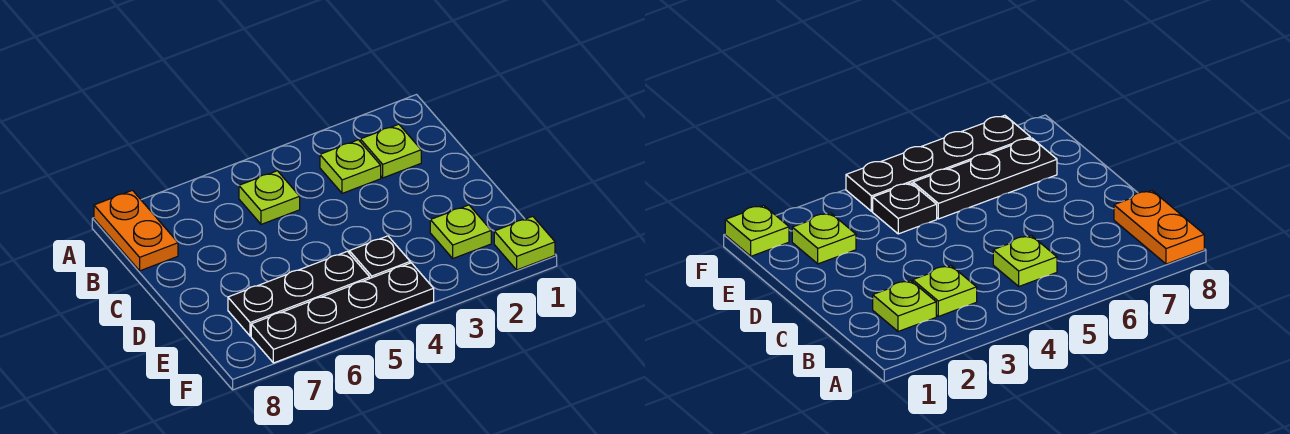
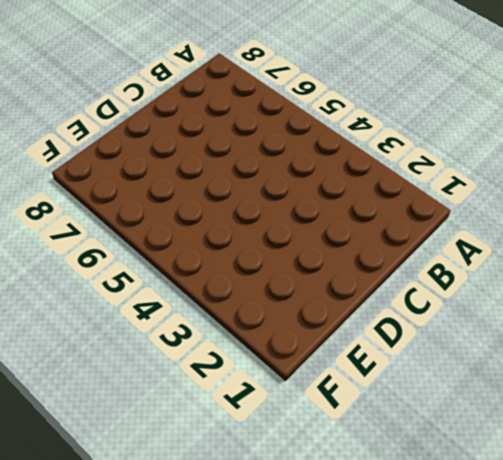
none -> orange 1x2 plate [94,190,178,271]
none -> lime 1x1 plate [360,124,421,178]

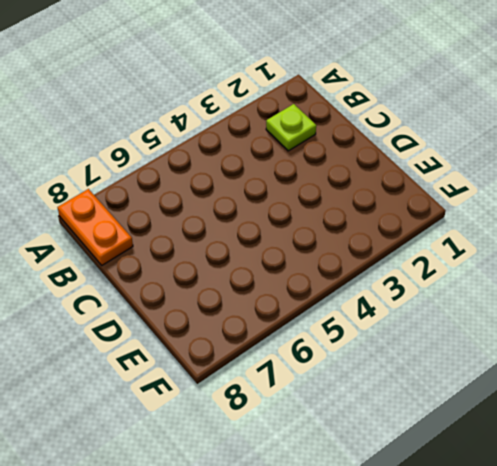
none -> lime 1x1 plate [320,140,381,193]
none -> lime 1x1 plate [239,171,300,224]

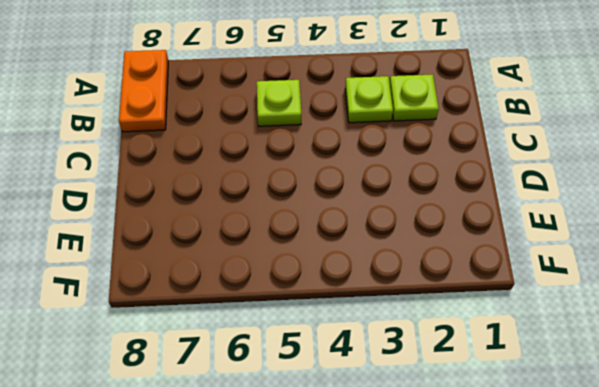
none -> lime 1x1 plate [430,205,491,258]
none -> black 1x1 plate [349,236,410,278]

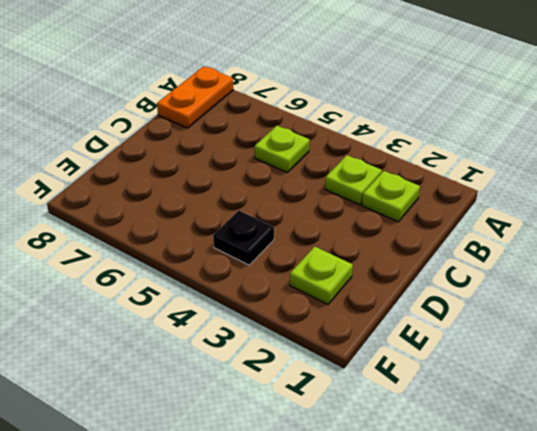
none -> black 1x3 plate [228,251,370,336]
none -> lime 1x1 plate [494,216,555,270]

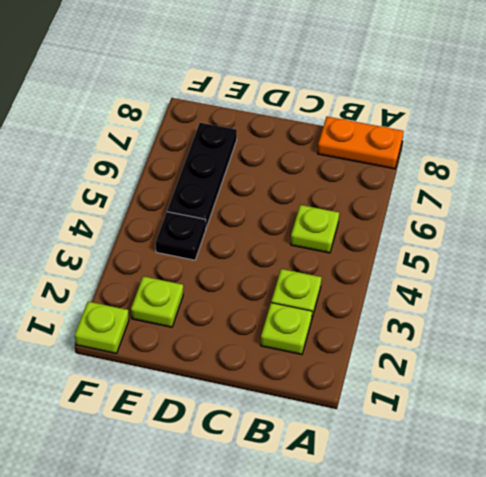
none -> black 1x4 plate [251,263,434,363]

